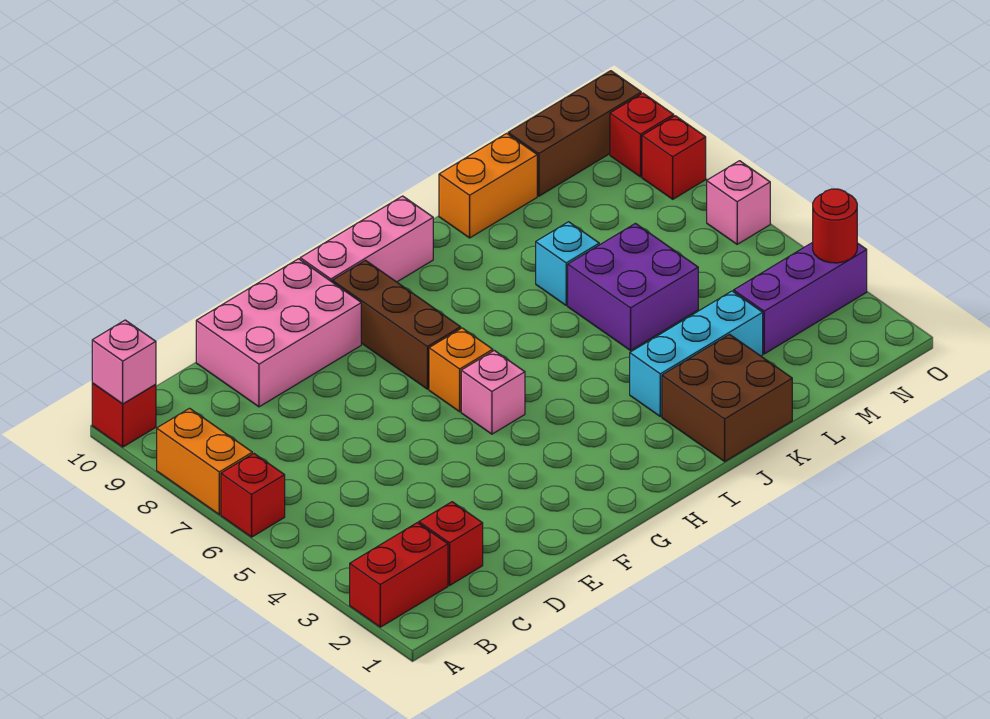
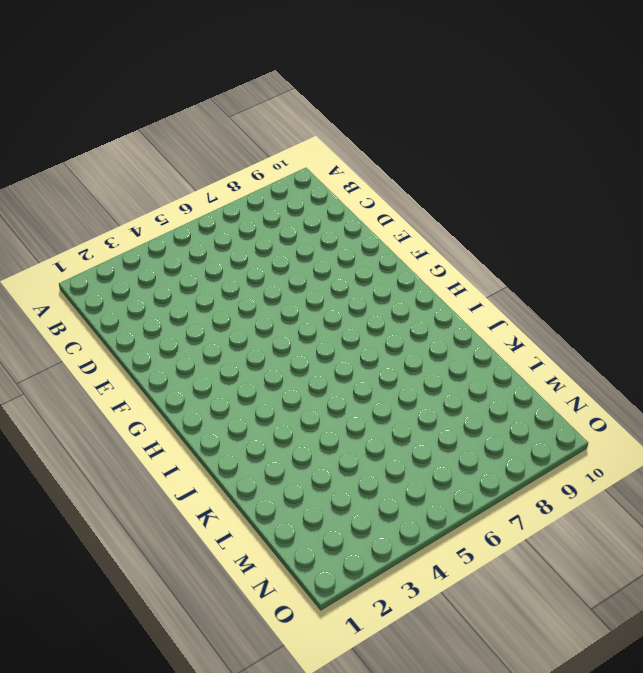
none -> red 1x2 brick [350,523,448,627]
none -> red 1x1 brick [221,454,285,537]
none -> orange 1x2 brick [157,408,252,515]

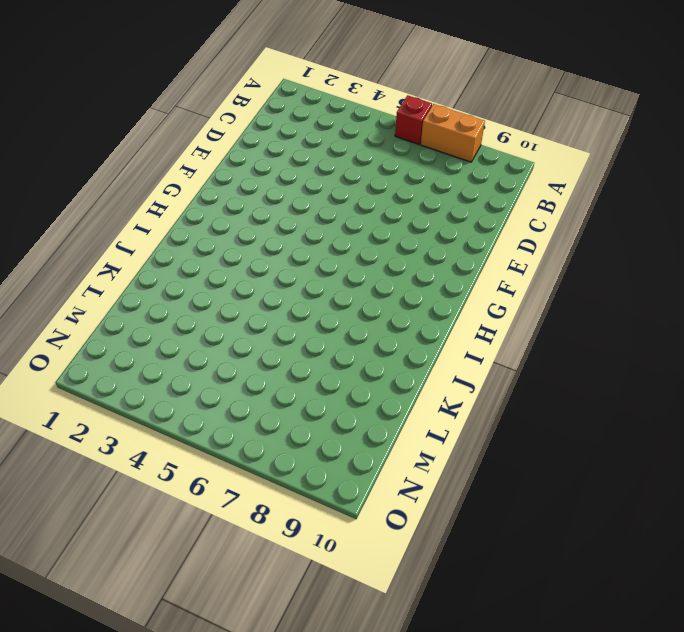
none -> red 1x2 brick [350,523,448,627]
none -> red 1x1 brick [92,383,156,447]
none -> red 1x1 brick [419,502,483,585]

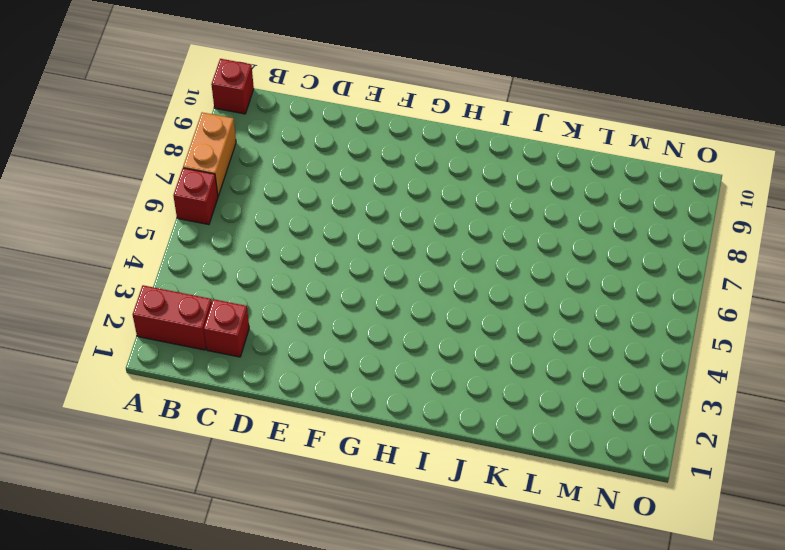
none -> pink 2x3 brick [196,259,361,407]
none -> pink 1x1 brick [461,350,525,434]
none -> orange 1x1 brick [429,328,493,412]

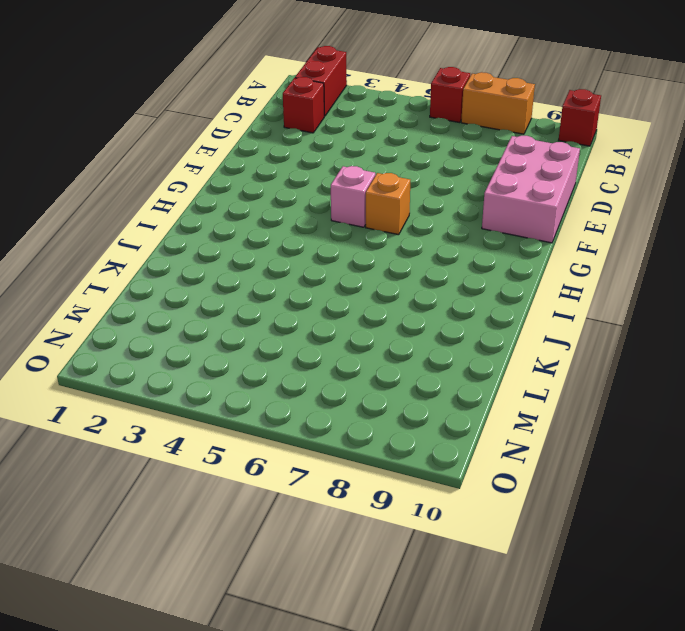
none -> brown 1x3 brick [332,260,461,389]
none -> pink 1x3 brick [300,196,433,282]
none -> brown 2x2 brick [662,334,792,461]

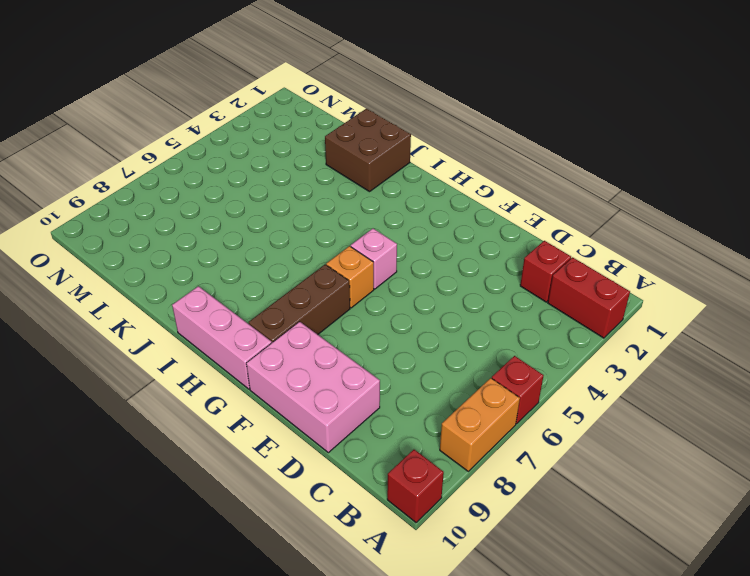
none -> cyan 1x3 brick [630,291,763,416]
none -> purple 2x2 brick [568,223,698,350]
none -> cyan 1x1 brick [536,222,599,305]

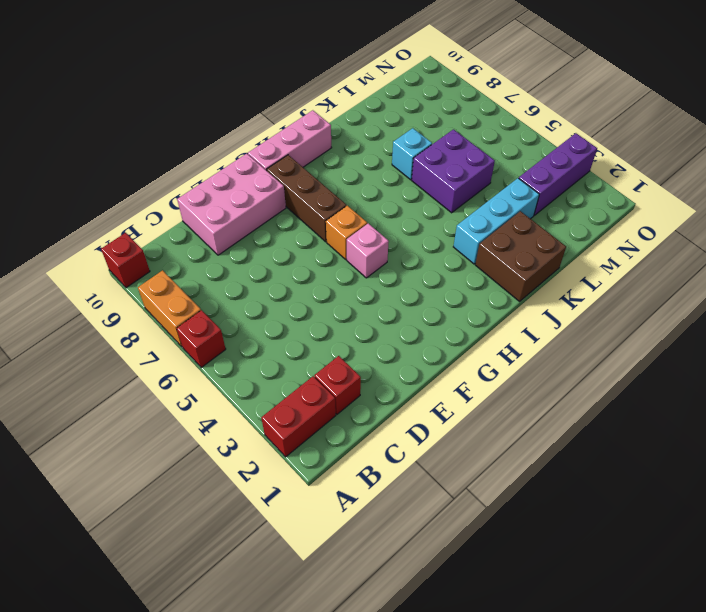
none -> orange 1x2 brick [439,133,537,238]
none -> brown 1x3 brick [508,71,641,196]
none -> pink 1x1 brick [707,161,770,244]

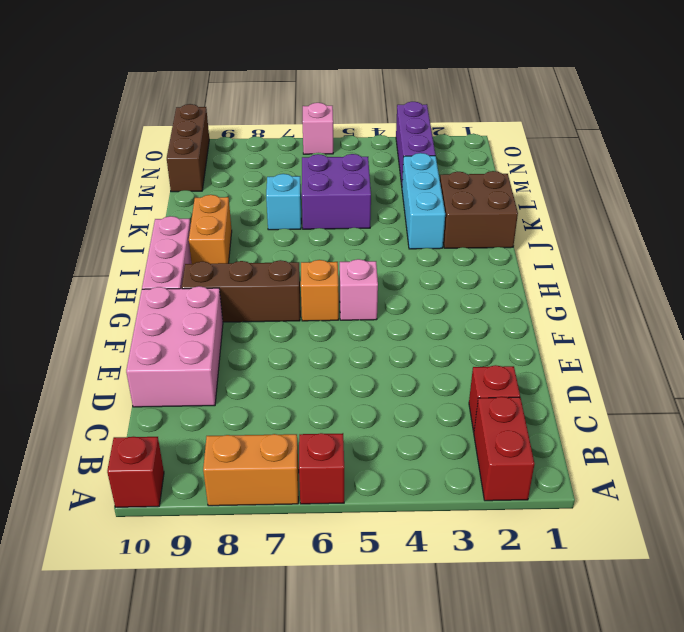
orange 1x2 brick [189,195,232,264] -> orange 1x2 brick moved to [439,133,537,238]
none -> red 1x1 brick [642,116,706,199]
none -> red 1x1 brick [610,93,674,177]
none -> pink 1x1 brick [92,320,156,404]

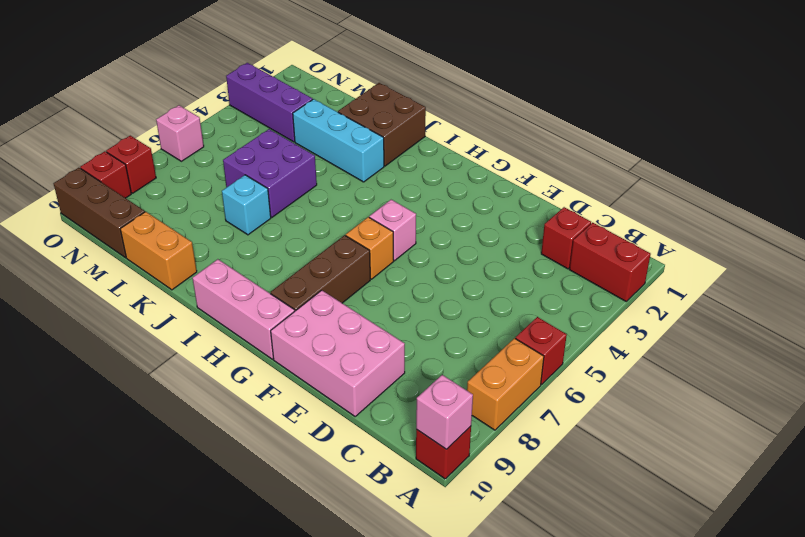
none -> red 1x1 round brick [813,189,857,263]

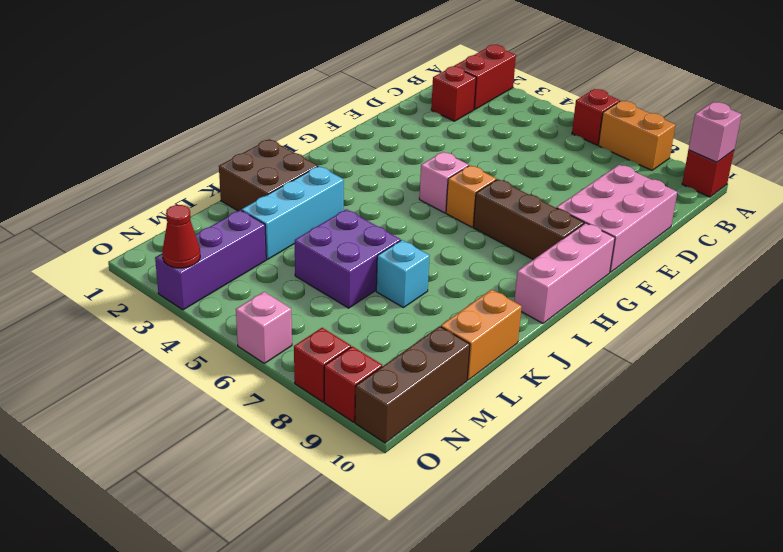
red 1x1 cone [162,205,200,268] -> red 1x1 round brick [813,189,857,263]

